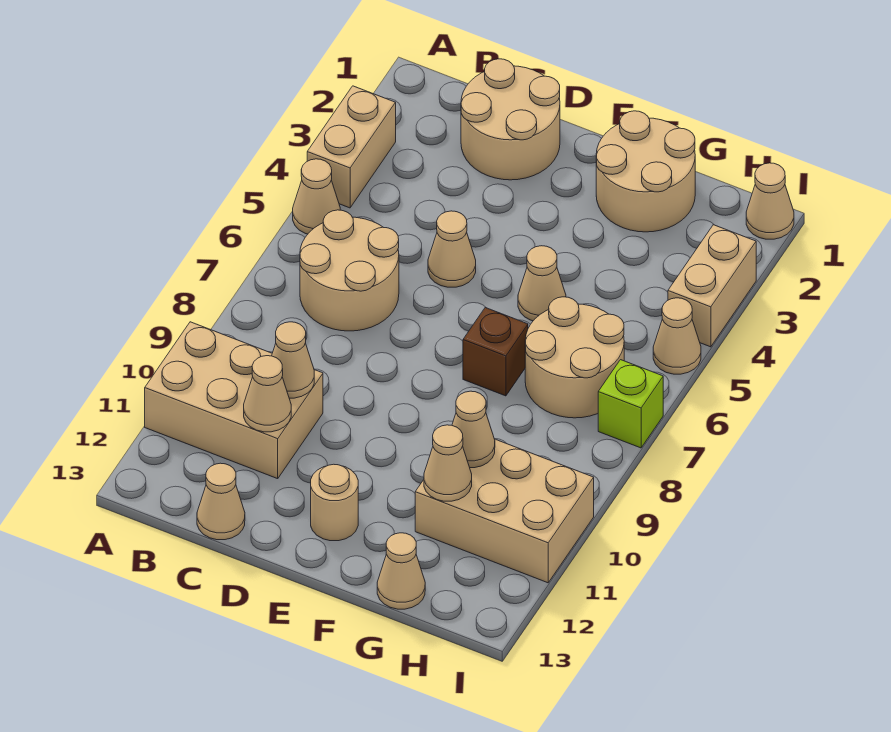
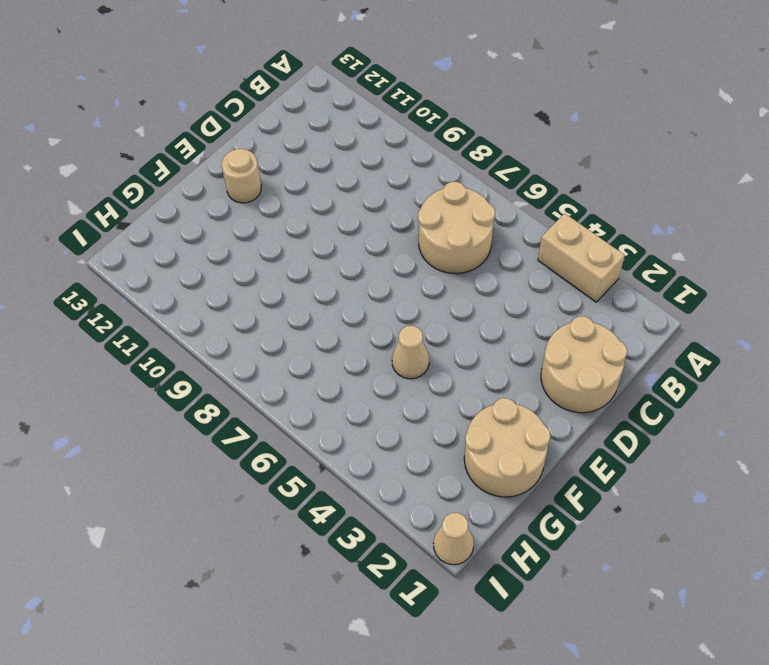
none -> tan 1x1 cone [293,159,340,234]
none -> tan 2x3 brick [145,322,323,479]
none -> tan 1x1 cone [197,463,245,540]

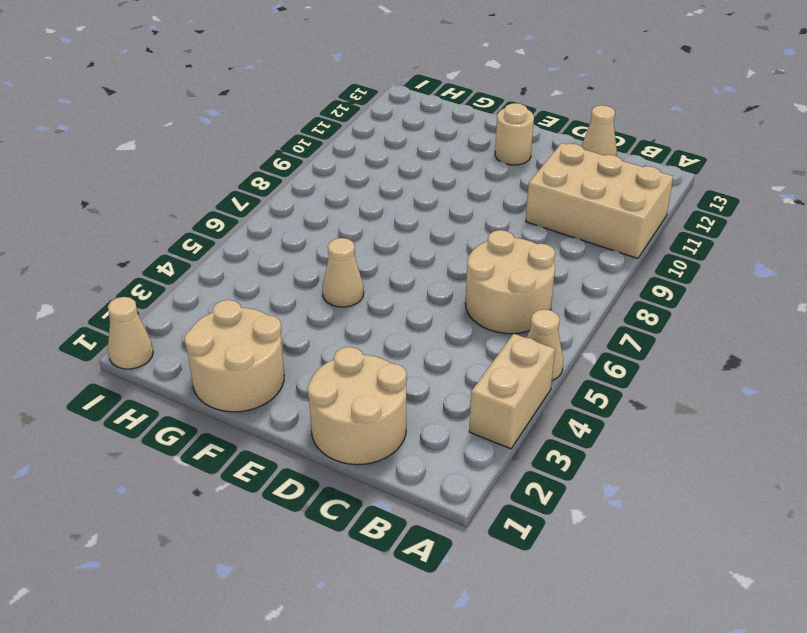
none -> tan 1x1 cone [428,211,476,287]
none -> brown 1x1 brick [463,308,528,396]
none -> tan 2x2 round brick [525,297,624,418]

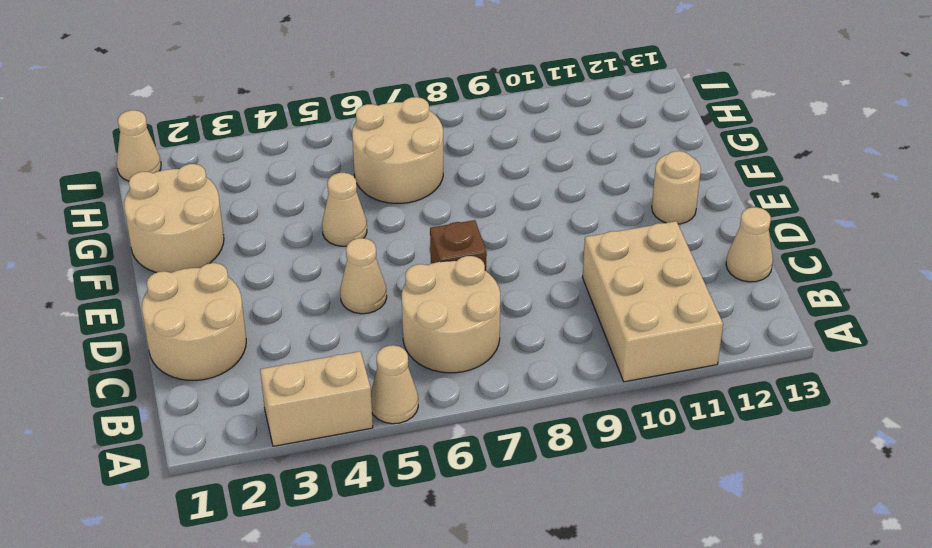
brown 1x1 brick [430,220,487,271] -> brown 1x1 brick moved to [463,308,528,396]
none -> tan 2x3 brick [415,439,594,583]
none -> tan 1x1 cone [377,533,425,609]
none -> tan 1x2 brick [668,225,756,347]

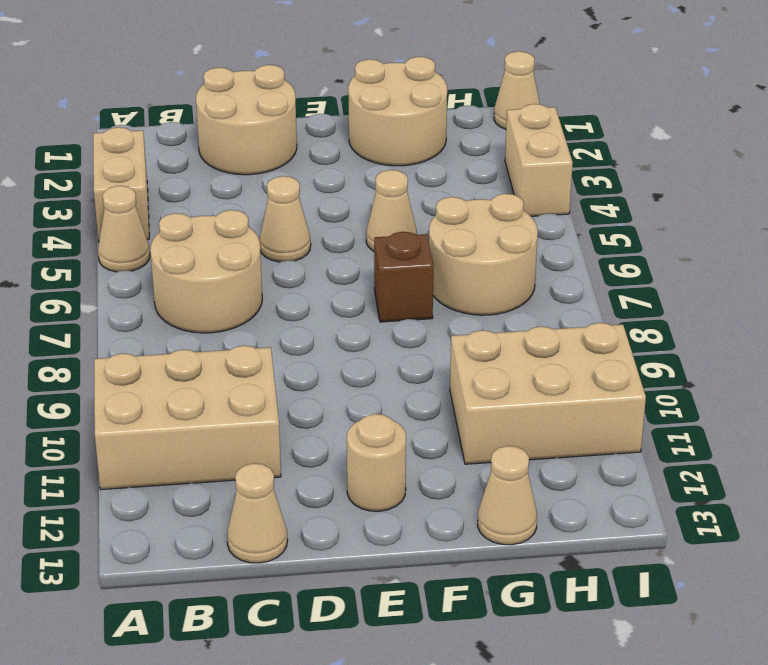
none -> tan 1x1 cone [653,298,701,374]
none -> lime 1x1 brick [598,360,663,448]
none -> tan 1x1 cone [272,322,314,398]

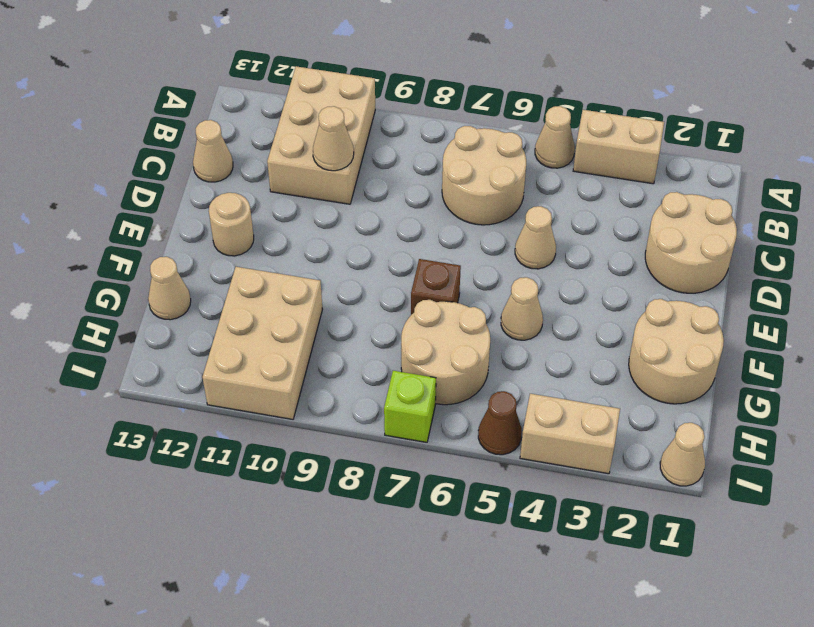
brown 1x1 cone [478,391,522,455] -> tan 1x1 cone [653,298,701,374]
none -> tan 1x1 cone [244,356,291,432]
none -> tan 1x1 cone [452,391,495,468]
none -> tan 1x1 cone [424,425,472,501]

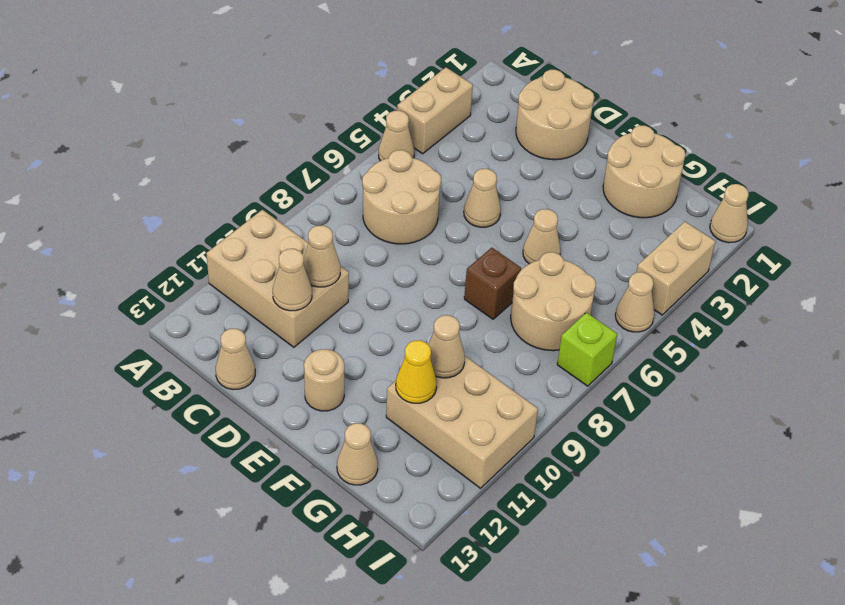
yellow 1x1 cone [396,340,437,403] -> tan 1x1 cone [424,425,472,501]

